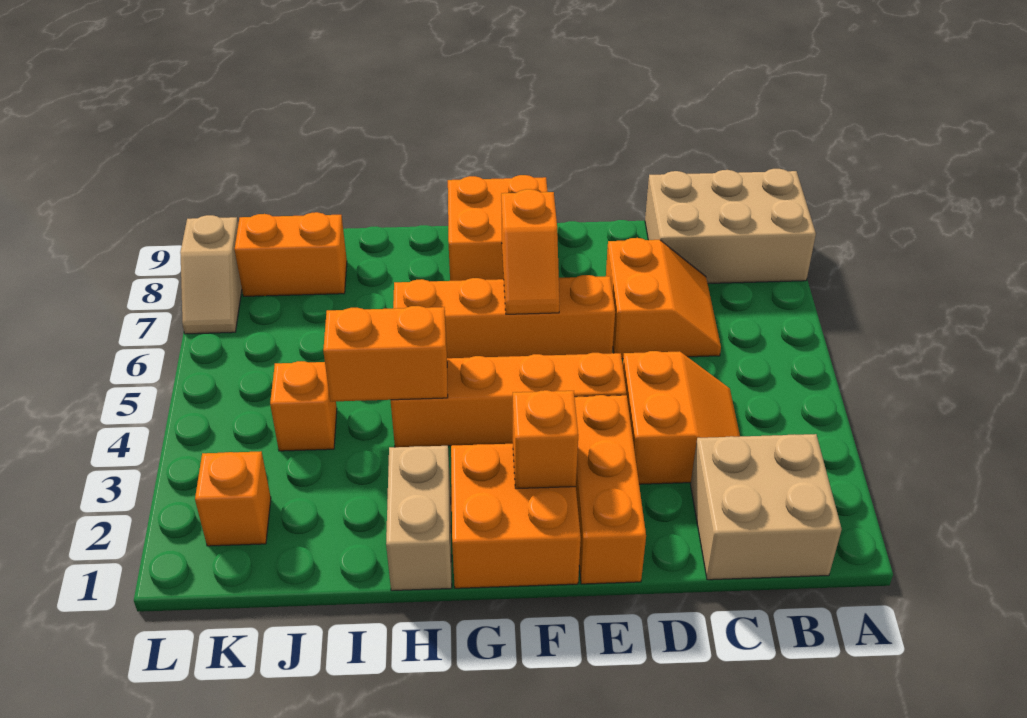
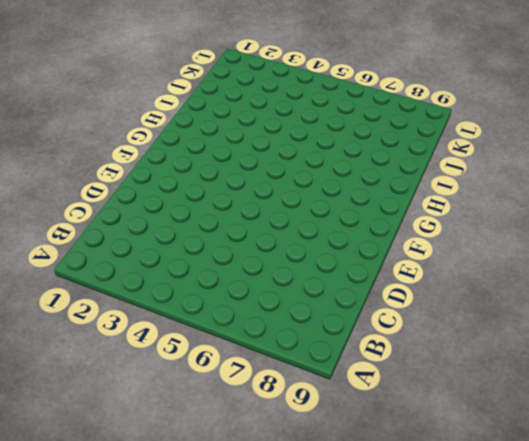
none -> tan 2x3 brick [645,169,816,283]
none -> tan 2x2 brick [691,434,842,580]
none -> orange 2x2 slope [623,351,740,484]

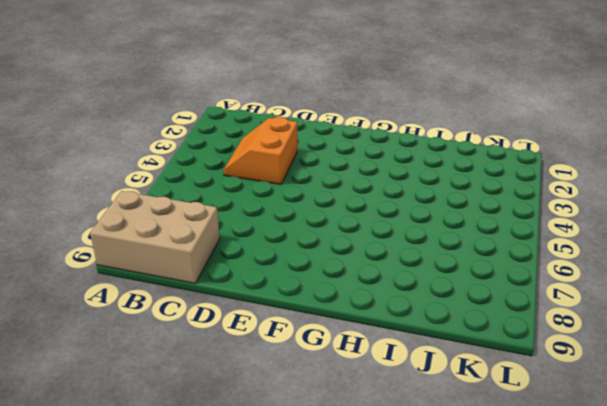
none -> tan 2x2 brick [691,434,842,580]
none -> orange 2x2 slope [606,238,721,359]
none -> orange 1x3 brick [574,395,646,584]

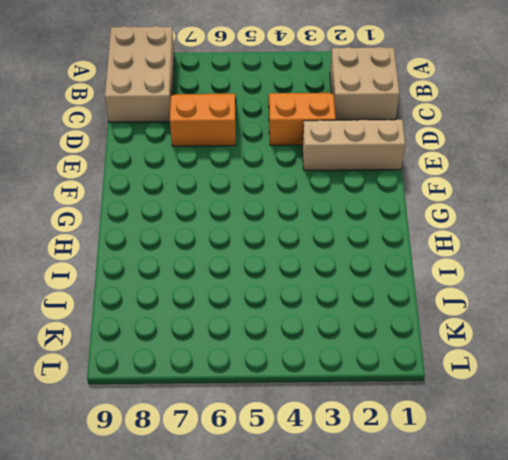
tan 1x3 brick [302,120,405,170] -> orange 1x3 brick [574,395,646,584]
none -> orange 1x4 brick [391,353,626,447]
none -> orange 1x4 brick [393,275,615,358]
none -> orange 2x2 brick [451,444,581,588]

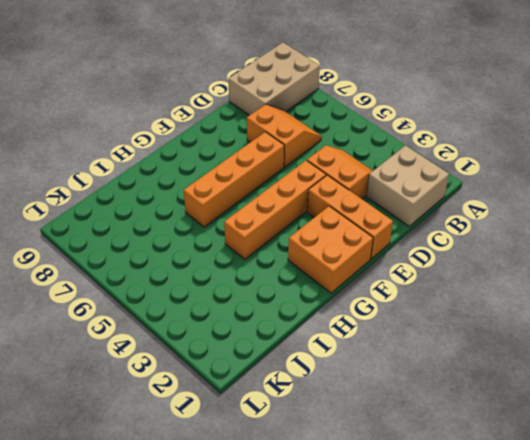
none -> orange 2x2 brick [448,175,548,281]
none -> tan 1x2 brick [386,446,452,591]
none -> orange 1x1 brick [270,361,337,451]

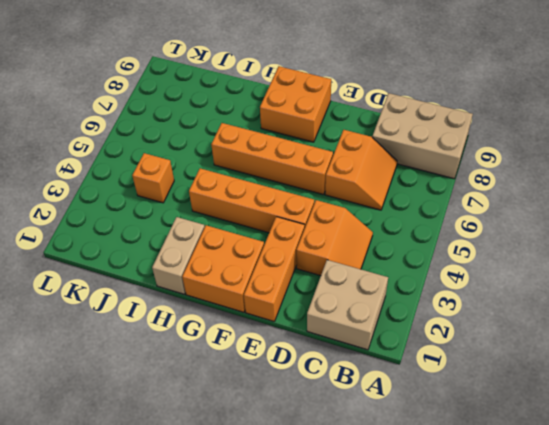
none -> orange 1x2 brick [235,212,347,296]
none -> orange 1x1 brick [195,451,271,546]
none -> tan 1x2 slope [180,215,242,334]

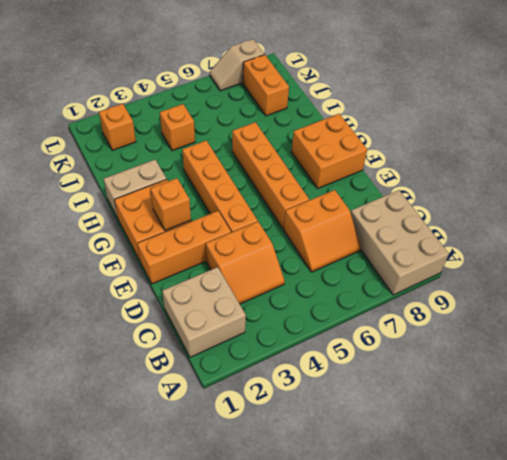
none -> orange 1x2 slope [501,189,560,314]
none -> orange 1x2 brick [323,306,448,402]

